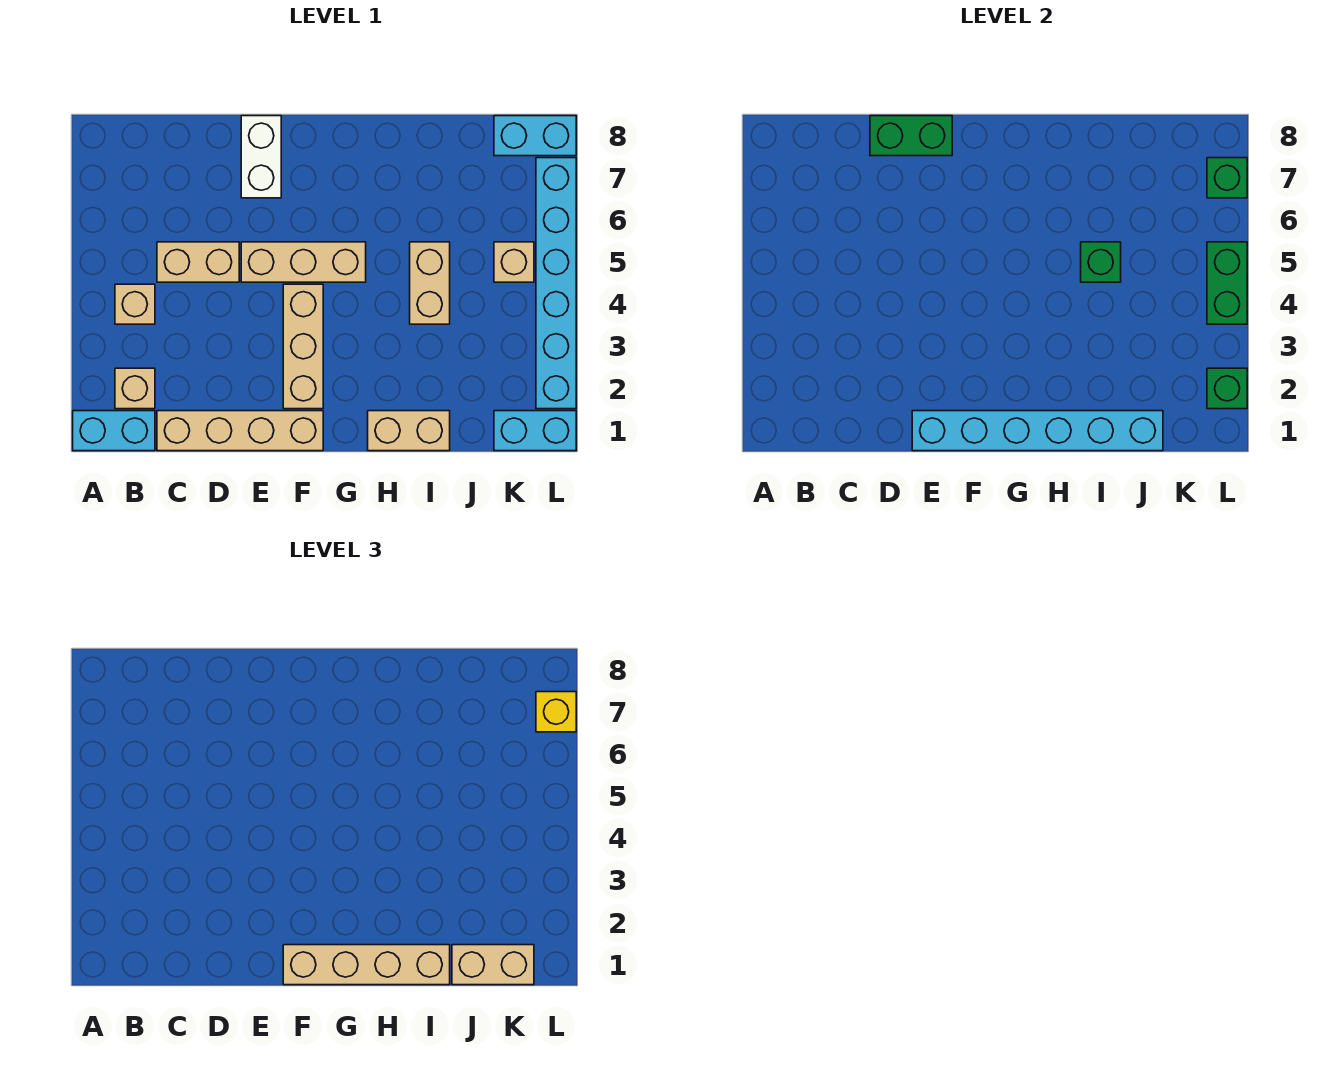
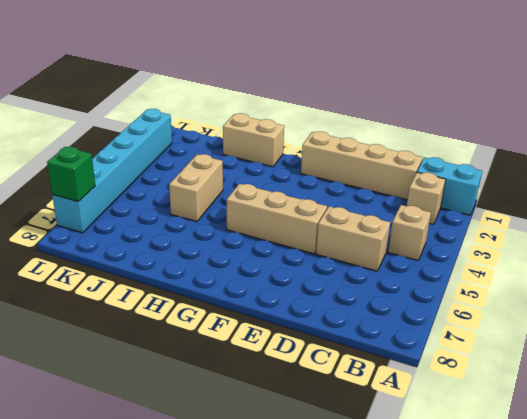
none -> white 1x2 brick [241,116,281,198]
none -> tan 1x3 brick [283,284,323,409]
none -> cyan 1x2 brick [494,411,576,451]

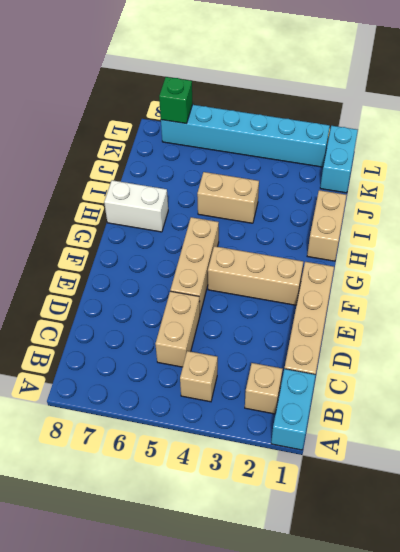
white 1x2 brick [104,180,168,232] -> white 1x2 brick moved to [241,116,281,198]
none -> tan 1x1 brick [494,242,534,282]
none -> cyan 1x2 brick [494,116,576,156]
none -> green 1x2 brick [870,116,952,156]

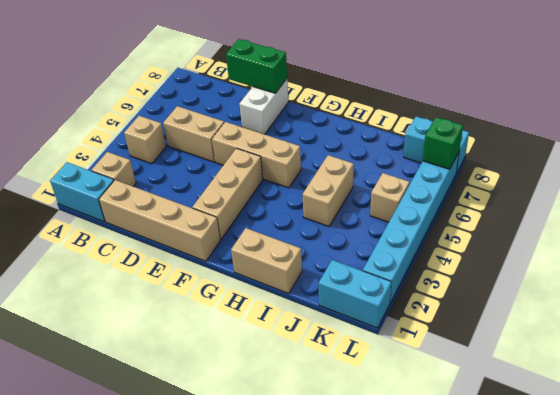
none -> cyan 1x6 brick [912,411,1163,451]
none -> green 1x1 brick [1081,242,1121,282]
none -> green 1x1 brick [1207,368,1247,409]

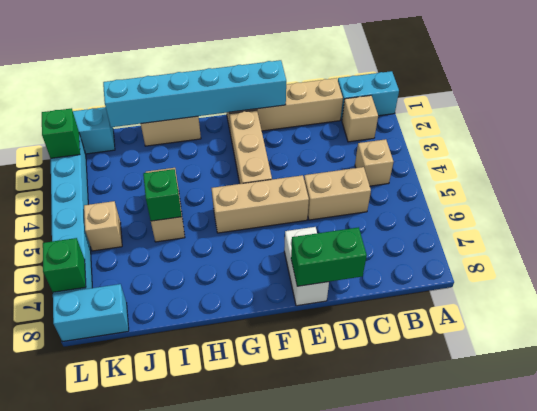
none -> green 1x2 brick [1207,242,1247,324]
none -> tan 1x4 brick [283,945,450,985]
none -> tan 1x2 brick [452,945,534,985]

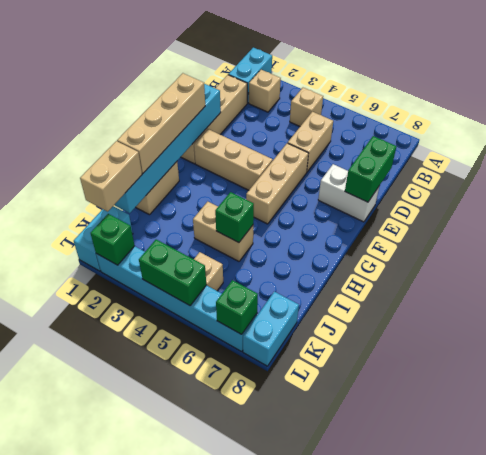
none -> yellow 1x1 brick [536,692,576,732]

